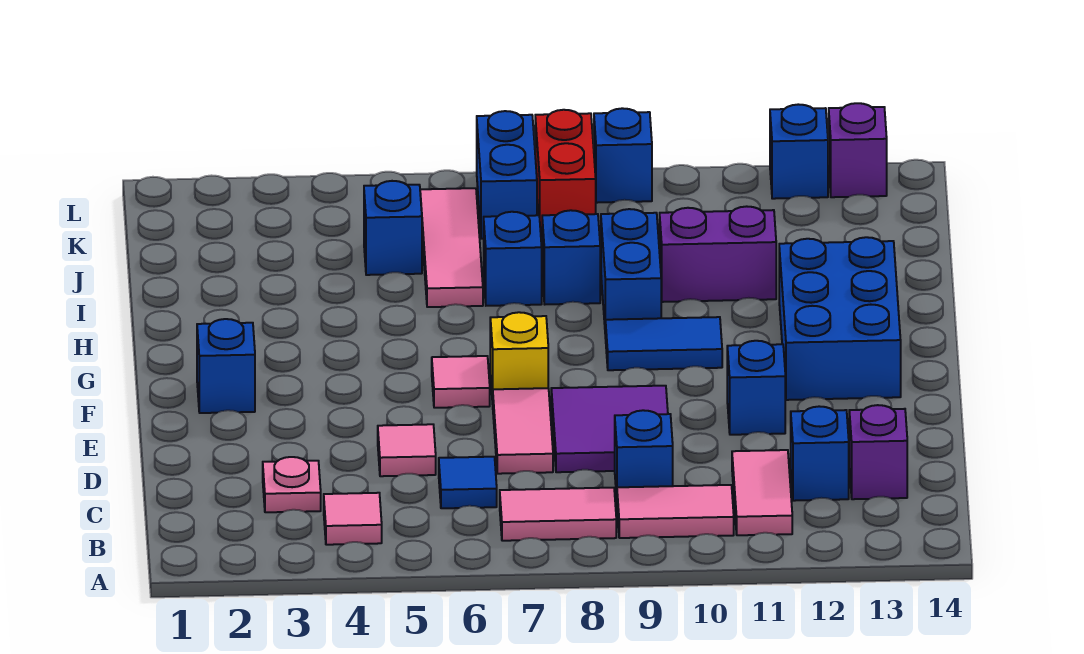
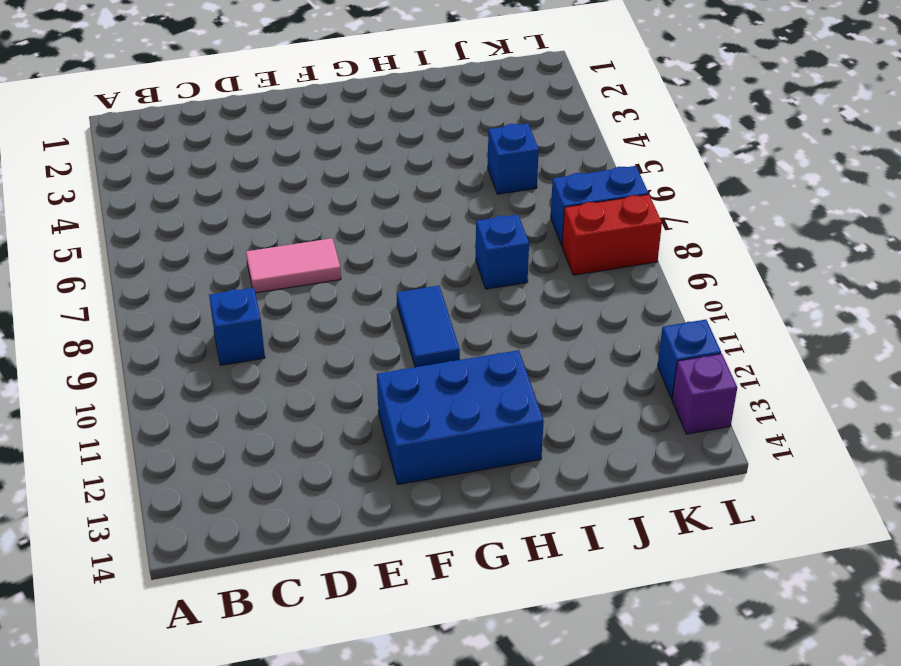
none -> pink 1x1 tile [324,493,382,545]
none -> pink 1x2 tile [500,488,616,541]
none -> pink 1x2 tile [617,485,734,538]

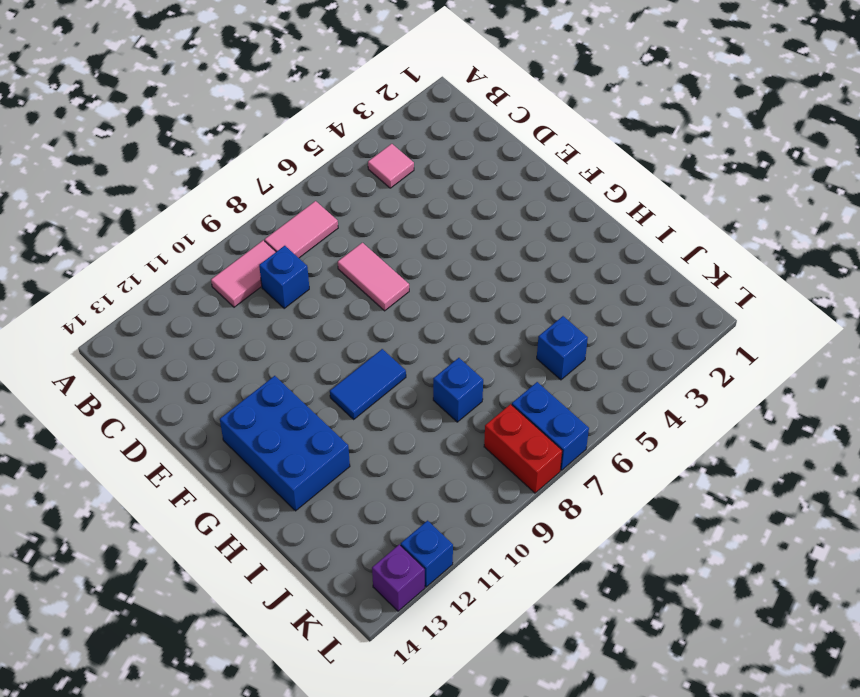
none -> pink 1x2 tile [732,450,792,535]
none -> pink 1x1 plate [263,457,321,512]
none -> blue 1x1 tile [439,457,497,508]

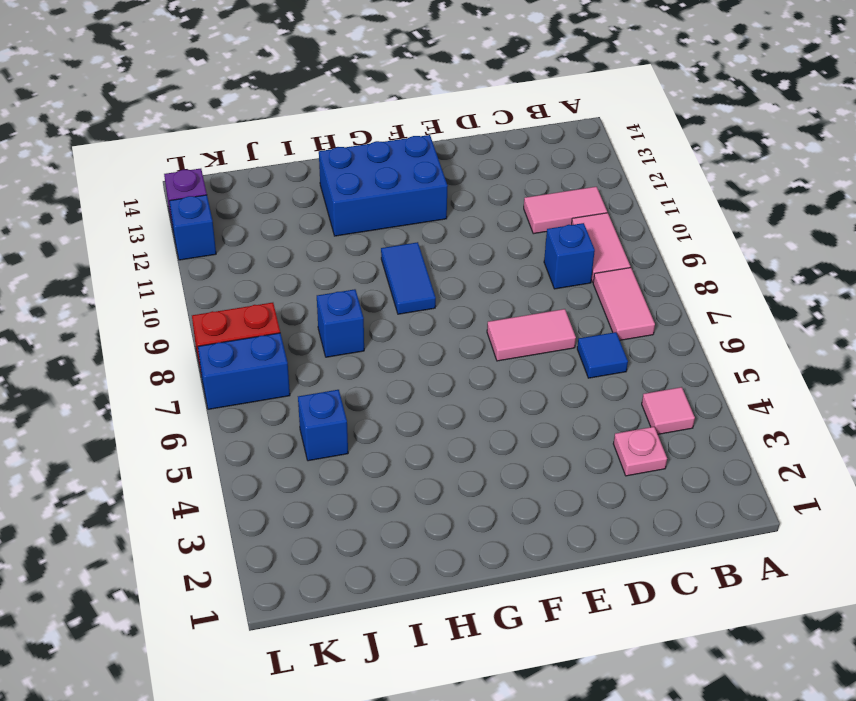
none -> blue 1x1 brick [791,406,849,501]
none -> purple 1x1 brick [849,405,907,499]
none -> pink 1x1 tile [378,424,436,476]

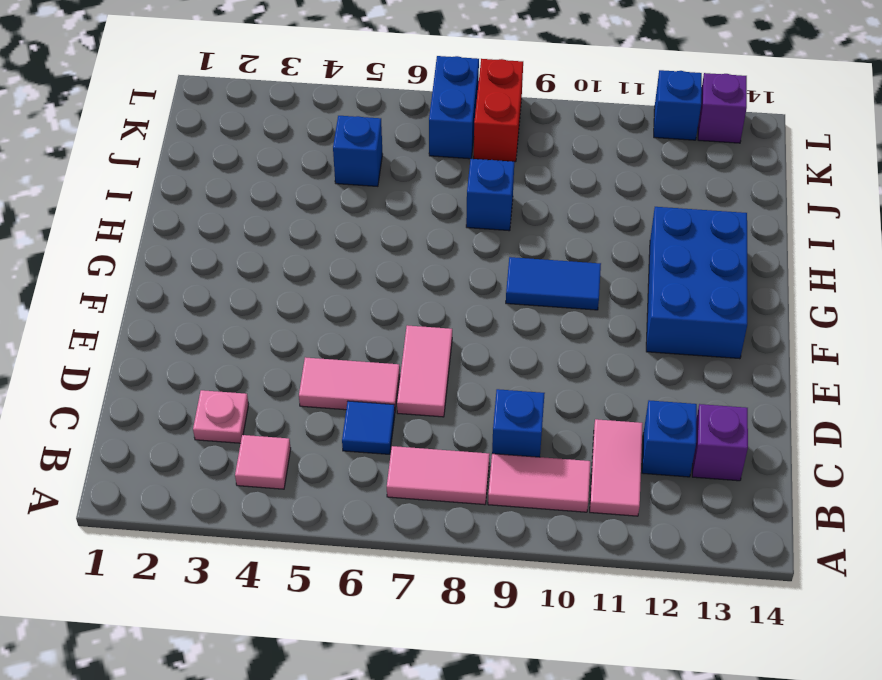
pink 1x2 tile [299,357,400,410] -> pink 1x1 tile [378,424,436,476]
none -> purple 2x2 tile [551,386,668,472]
none -> blue 1x1 brick [727,341,785,435]
none -> blue 1x1 brick [197,319,255,413]

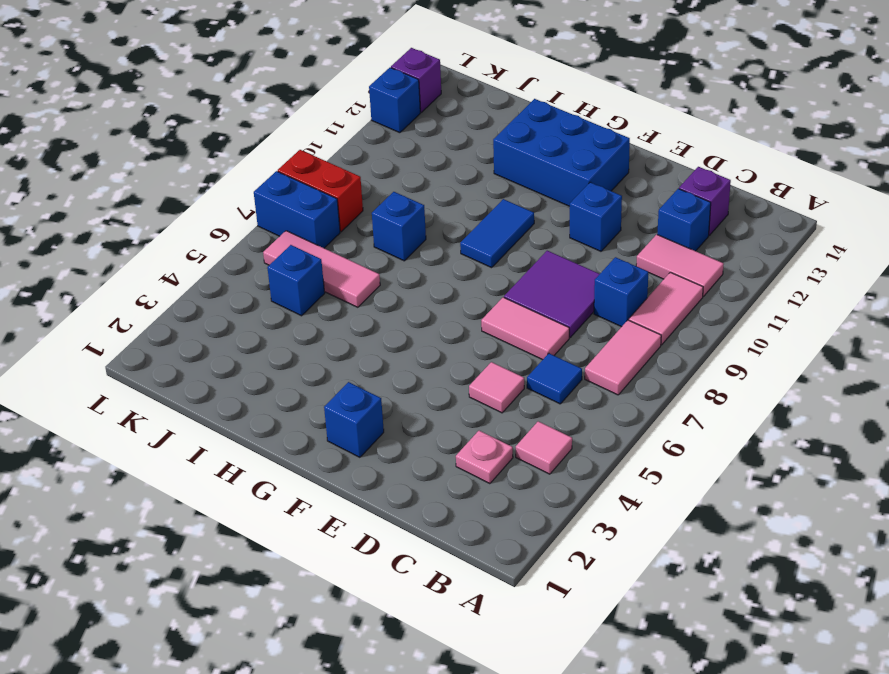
none -> pink 1x1 tile [432,356,490,408]
none -> yellow 1x1 brick [490,312,548,404]
none -> blue 1x2 brick [601,209,661,324]

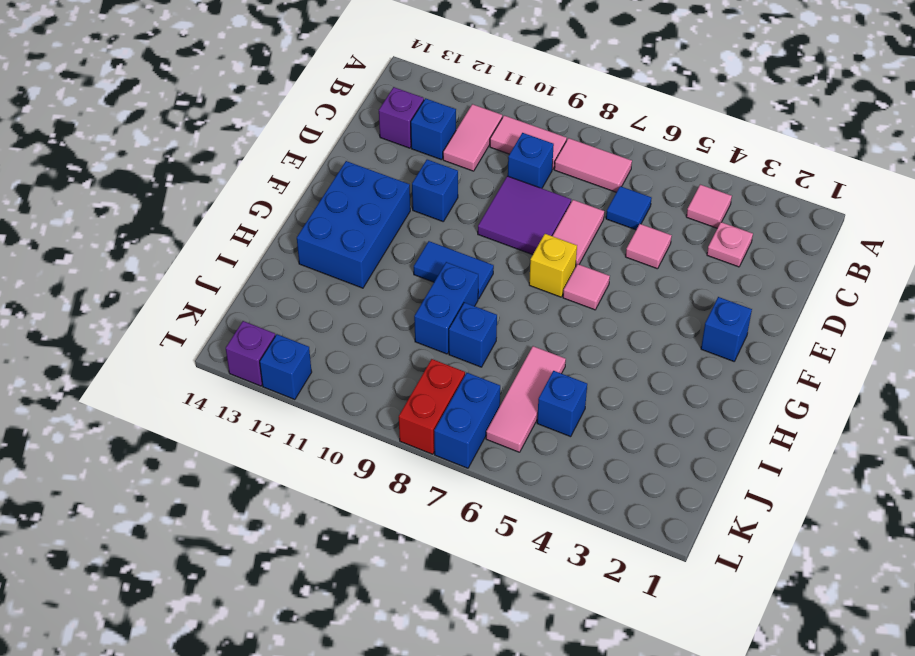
none -> blue 1x1 brick [484,212,542,306]
none -> purple 1x2 brick [660,206,776,302]
none -> blue 1x1 brick [594,108,652,203]

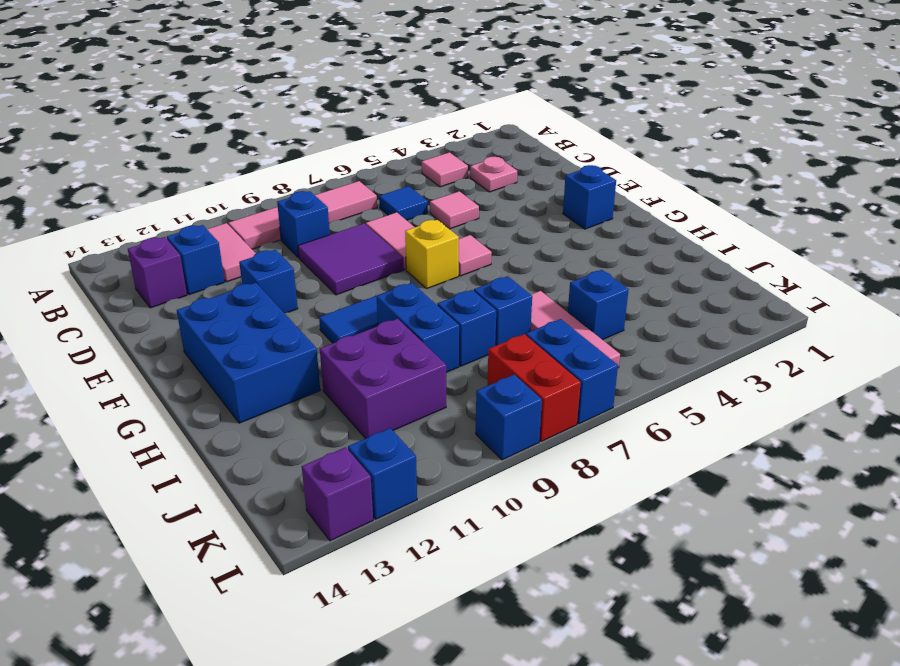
purple 2x2 brick [320,319,446,438] -> purple 1x2 brick [660,206,776,302]

